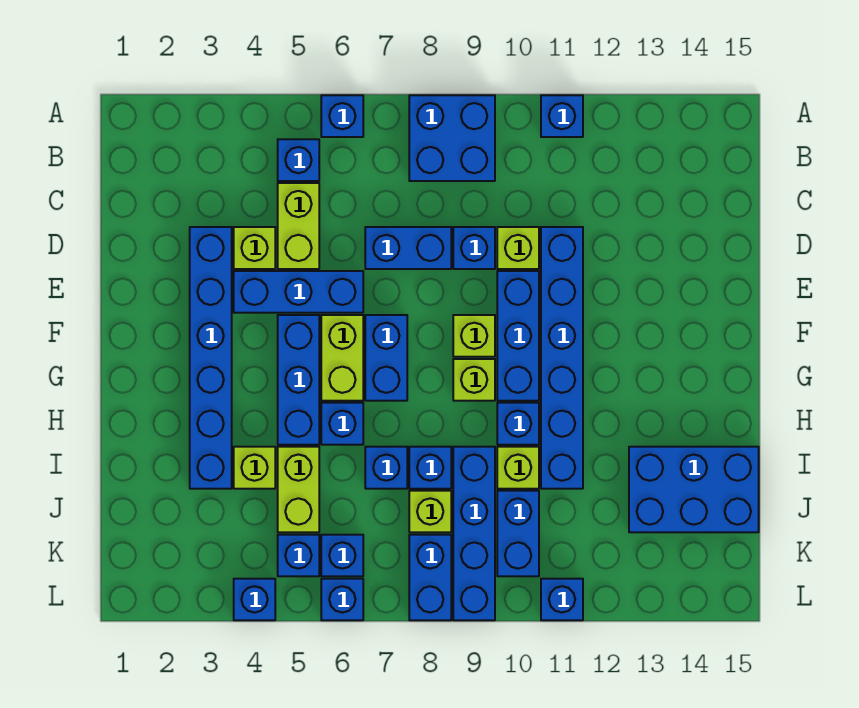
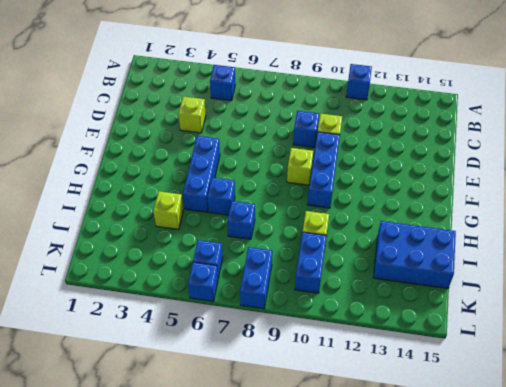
none -> blue 1x1 brick [321,95,363,137]
none -> blue 2x2 brick [409,95,495,181]
none -> lime 1x2 brick [278,183,319,269]
none -> blue 1x6 brick [190,227,232,489]

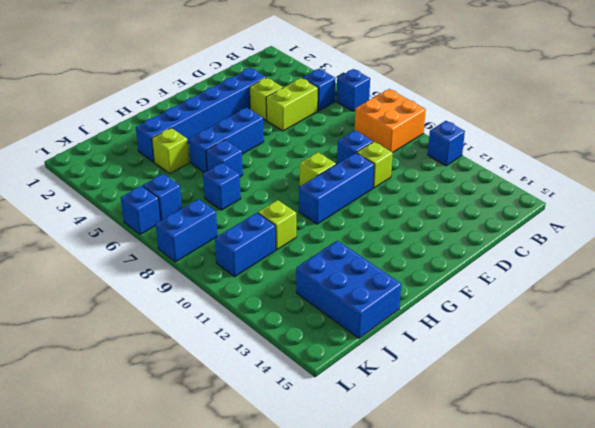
orange 2x2 brick [355,89,426,153] -> blue 2x2 brick [409,95,495,181]
none -> blue 1x2 brick [365,227,451,269]
none -> blue 1x6 brick [541,227,583,489]
none -> blue 1x3 brick [234,271,363,313]
none -> lime 1x2 brick [321,315,363,401]

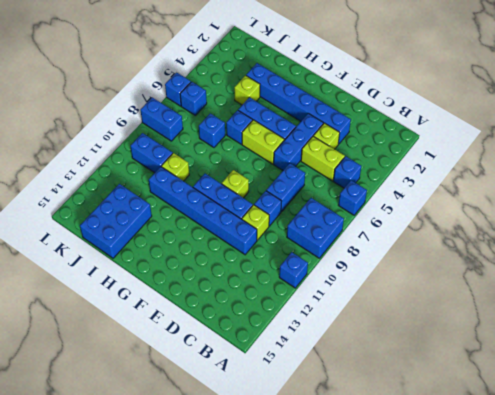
none -> blue 1x2 brick [365,315,407,401]
none -> lime 1x1 brick [453,359,495,401]
none -> blue 1x1 brick [497,403,539,445]
none -> lime 1x2 brick [278,447,319,532]

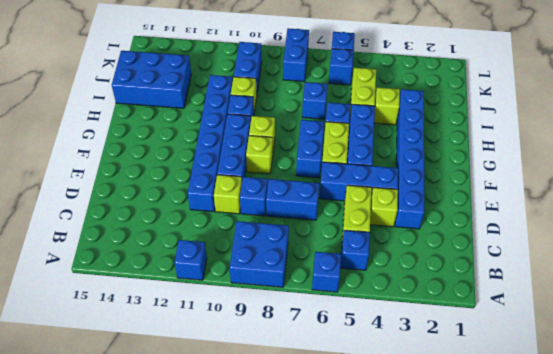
none -> blue 1x1 brick [409,447,451,489]
none -> blue 1x4 brick [453,447,495,620]
none -> lime 1x1 brick [409,491,451,532]
none -> blue 1x1 brick [278,535,319,576]

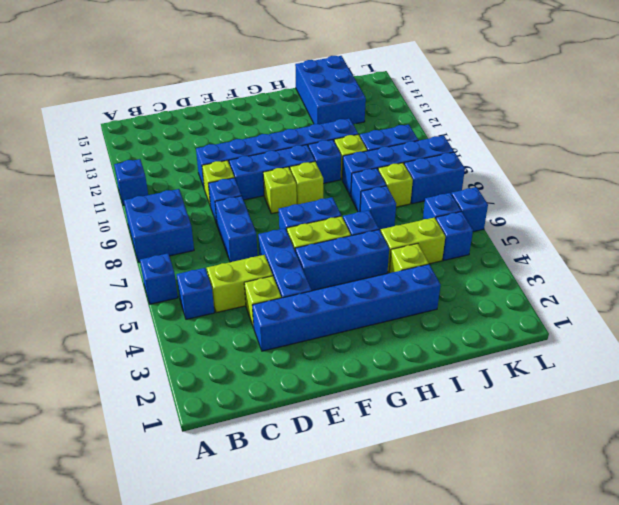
none -> blue 1x1 brick [234,579,275,620]
none -> blue 1x1 brick [541,579,583,620]

